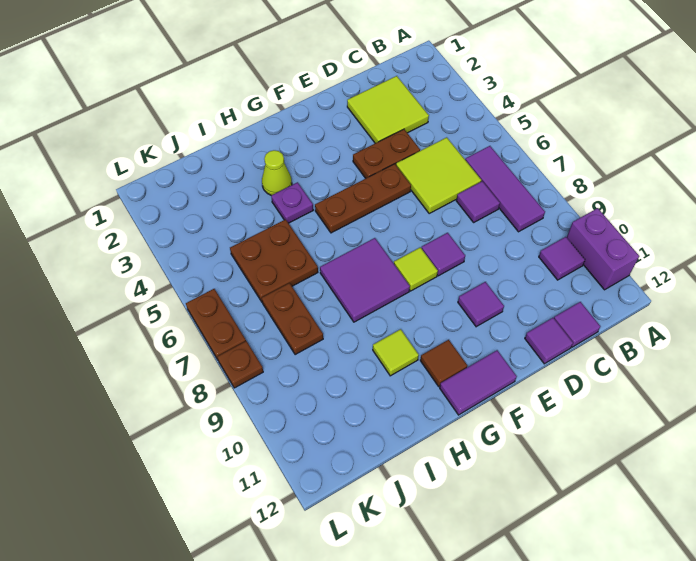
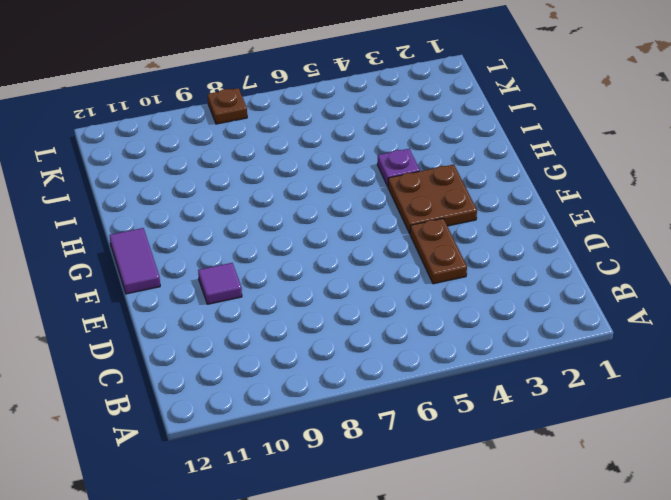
brown 2x2 plate [388,164,477,233] -> brown 2x2 plate moved to [230,219,318,302]
none -> purple 1x2 brick [567,208,639,290]
none -> purple 1x3 tile [465,146,545,232]
none -> purple 1x1 tile [539,237,585,280]

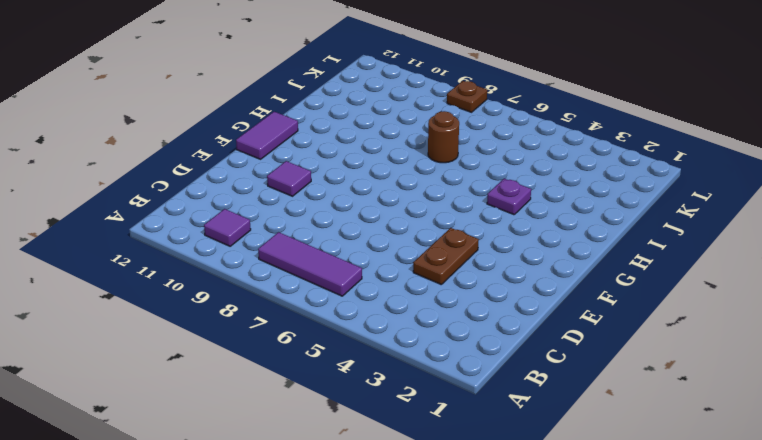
brown 1x1 round brick [428,111,459,163] -> none
none -> purple 1x2 brick [567,208,639,290]
none -> lime 2x2 tile [347,76,429,143]
none -> lime 2x2 tile [396,137,481,213]

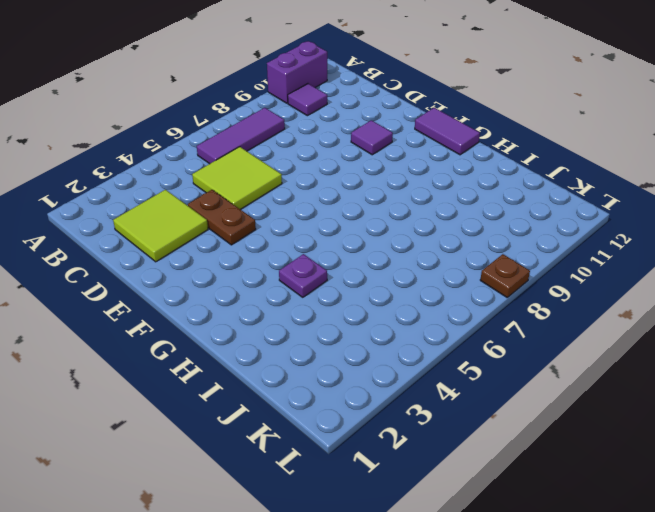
none -> purple 1x1 tile [456,181,500,222]
none -> purple 1x1 tile [554,302,600,347]
none -> purple 1x1 tile [525,318,573,364]

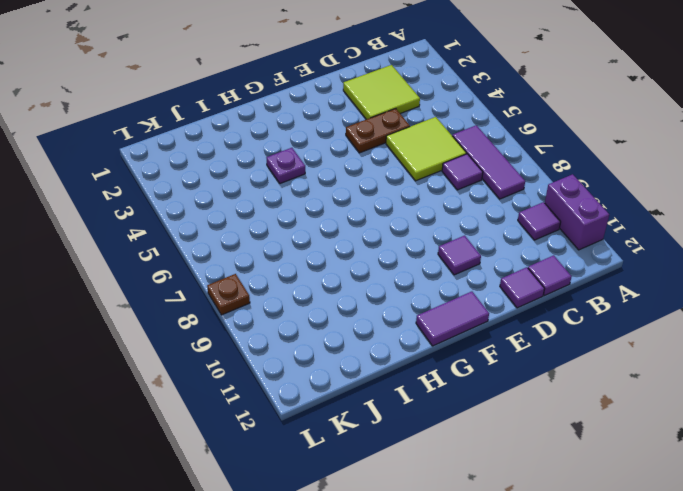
none -> brown 1x3 plate [315,164,411,233]
none -> purple 1x1 tile [421,233,465,276]
none -> lime 1x1 tile [394,247,438,291]

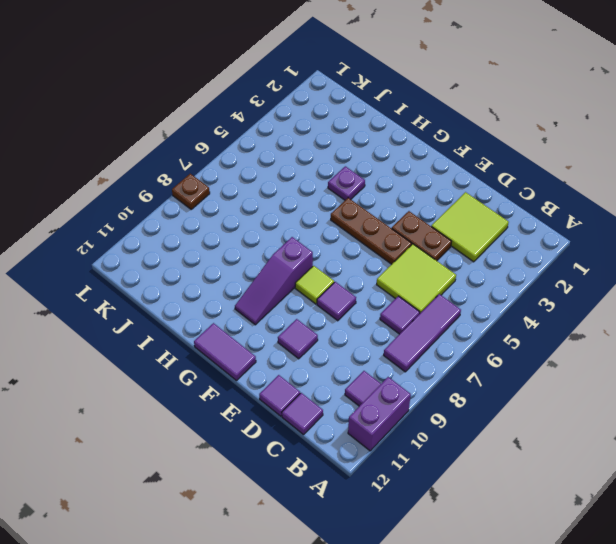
purple 1x3 slope [235,237,313,325] -> purple 2x2 tile [320,238,410,322]
none -> brown 1x1 tile [420,340,467,386]
none -> lime 1x1 cone [262,150,292,195]
none -> lime 1x1 tile [373,329,419,376]

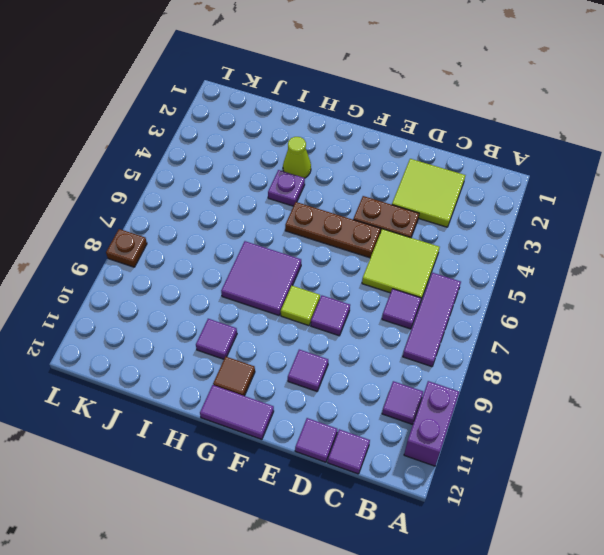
purple 1x1 tile [196,319,237,359] -> lime 1x1 tile [373,329,419,376]
none -> brown 2x2 plate [230,219,318,302]
none -> brown 1x2 plate [262,283,323,355]
none -> brown 1x2 plate [186,289,246,360]

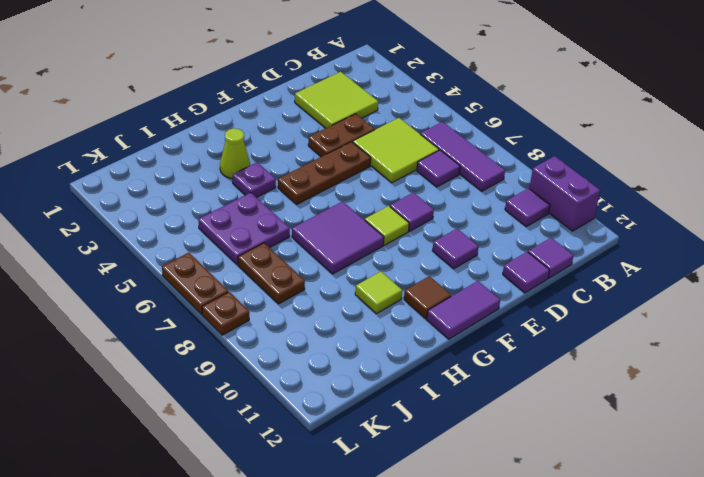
purple 2x2 plate [198,193,290,264] -> brown 2x2 plate [230,219,318,302]

